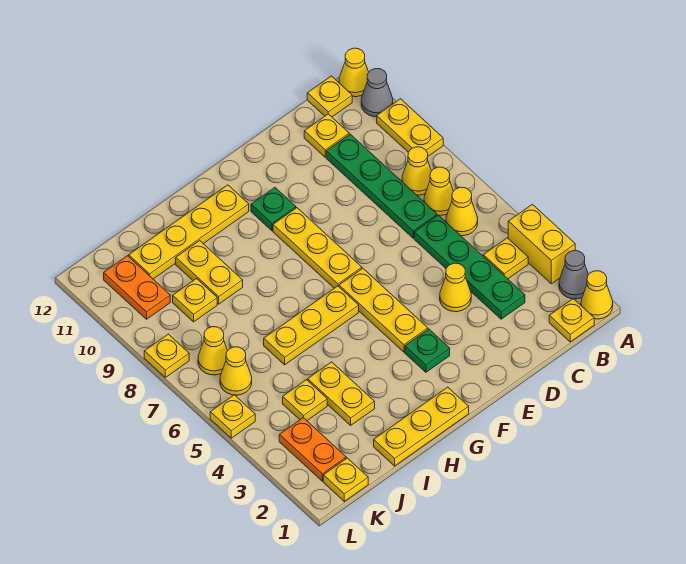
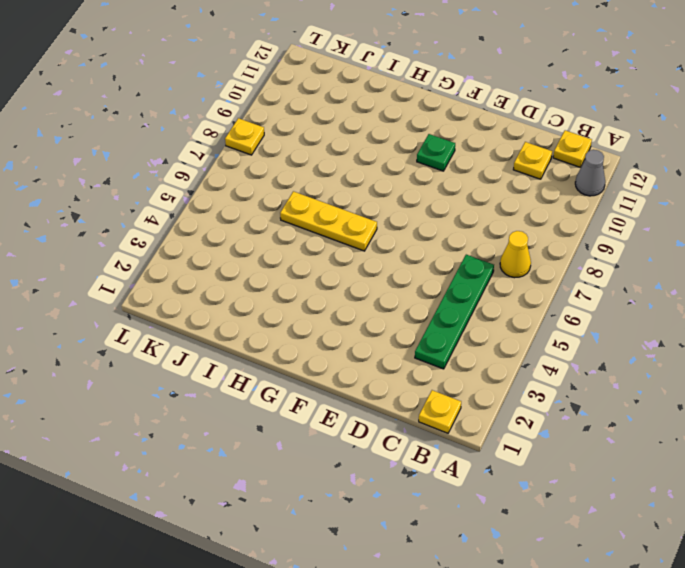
none -> yellow 1x1 cone [581,271,613,319]
none -> grey 1x1 cone [559,251,588,299]
none -> yellow 1x2 brick [508,204,575,284]
none -> yellow 1x2 plate [377,99,443,156]

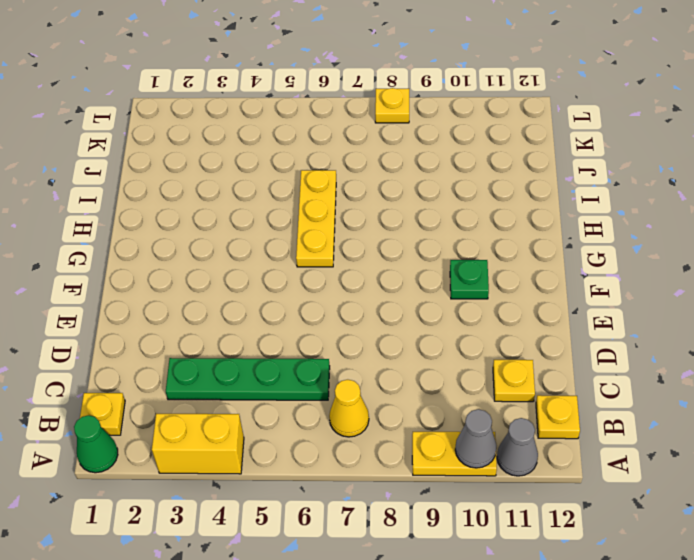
green 1x1 cone [74,415,118,473] -> yellow 1x1 cone [581,271,613,319]
grey 1x1 cone [455,409,496,468] -> grey 1x1 cone moved to [559,251,588,299]
none -> yellow 1x1 cone [339,48,369,97]
none -> yellow 1x1 plate [483,238,528,279]
none -> yellow 1x1 cone [446,187,478,236]
none -> yellow 1x1 cone [402,147,431,195]

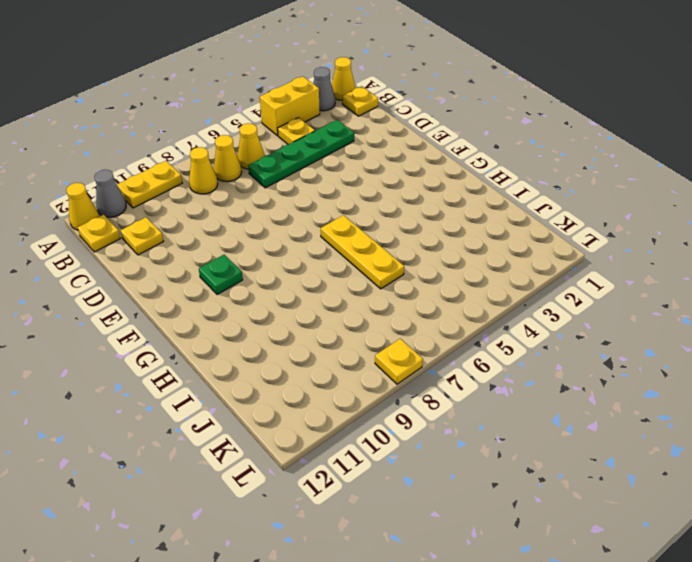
none -> green 1x4 plate [326,134,437,238]
none -> yellow 1x1 cone [440,263,471,312]
none -> green 1x1 plate [405,329,450,372]
none -> yellow 1x3 plate [339,268,428,352]

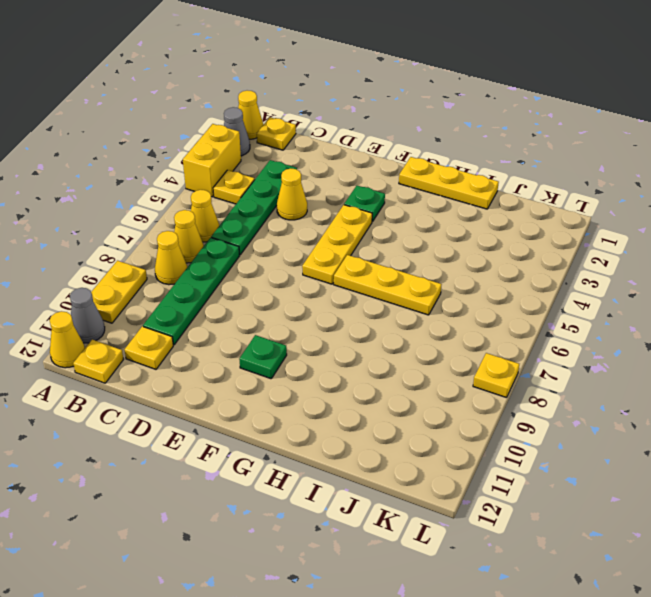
none -> yellow 1x3 plate [273,208,362,288]
none -> yellow 1x4 plate [129,185,249,279]
none -> yellow 1x2 plate [308,362,375,425]
none -> yellow 1x2 plate [176,241,243,304]

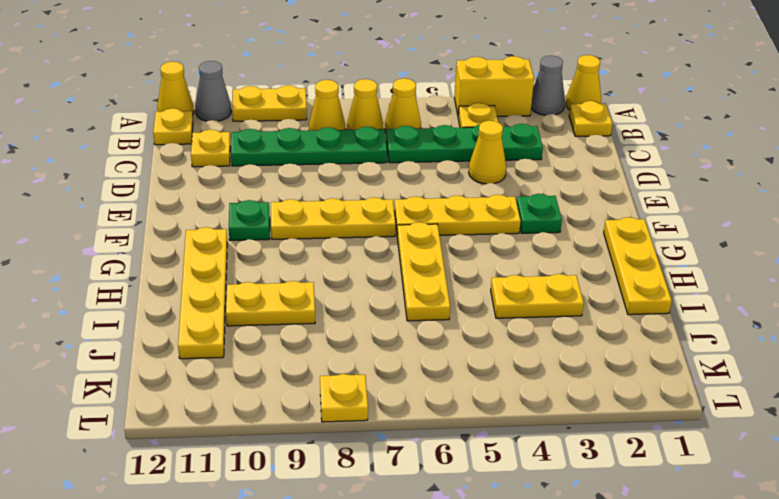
none -> yellow 1x1 plate [283,380,327,420]
none -> yellow 1x1 plate [173,279,217,322]
none -> yellow 1x1 plate [323,458,368,501]
none -> orange 1x2 plate [279,418,346,481]

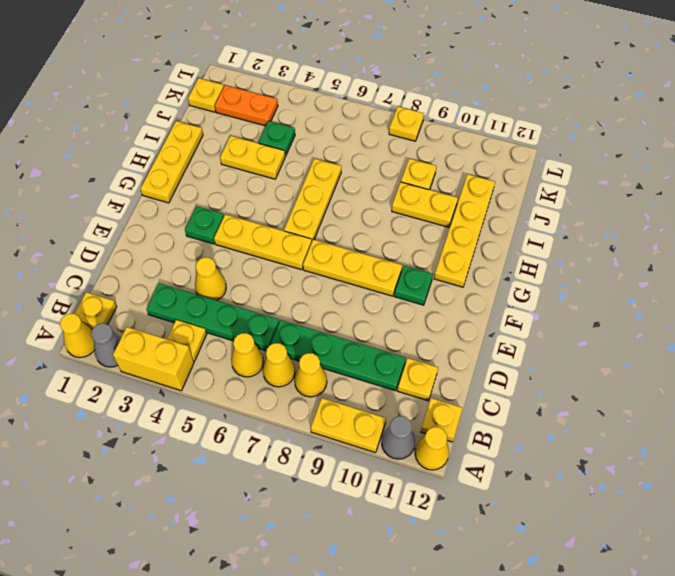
green 1x1 plate [259,121,295,156] -> yellow 1x1 plate [283,380,327,420]
none -> yellow 1x1 cone [220,347,252,395]
none -> yellow 1x1 cone [198,327,228,375]
none -> orange 1x2 plate [104,256,170,319]
none -> yellow 1x1 plate [210,395,255,438]

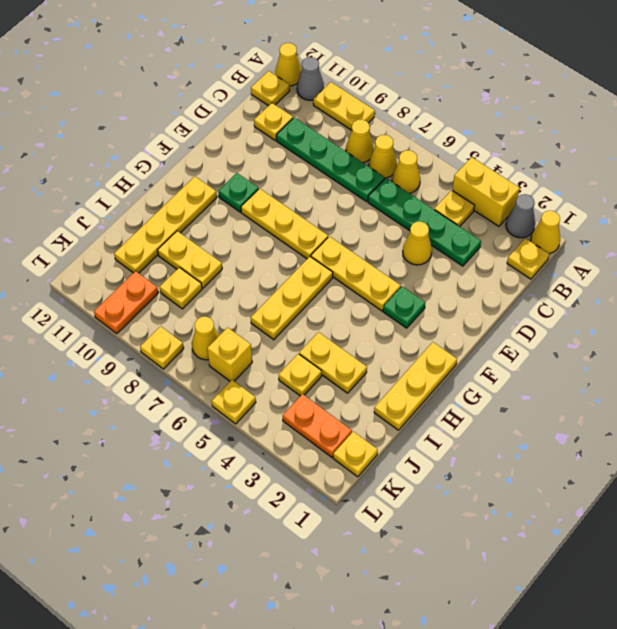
yellow 1x1 brick [207,327,252,381] -> yellow 1x1 cone [220,347,252,395]
orange 1x2 plate [94,271,158,334] -> orange 1x2 plate turned to [104,256,170,319]

